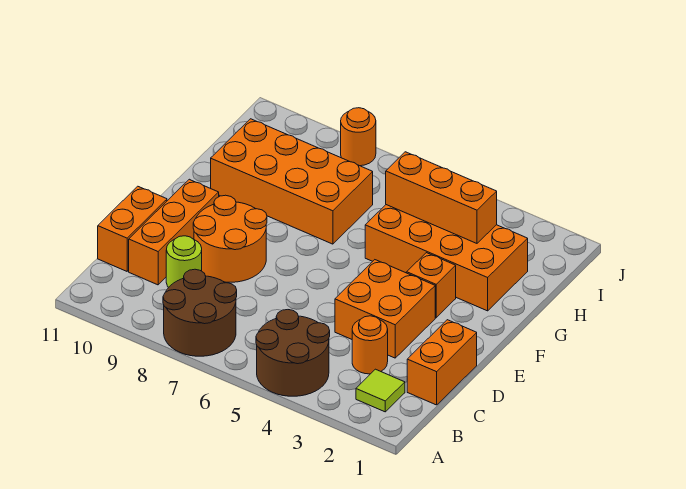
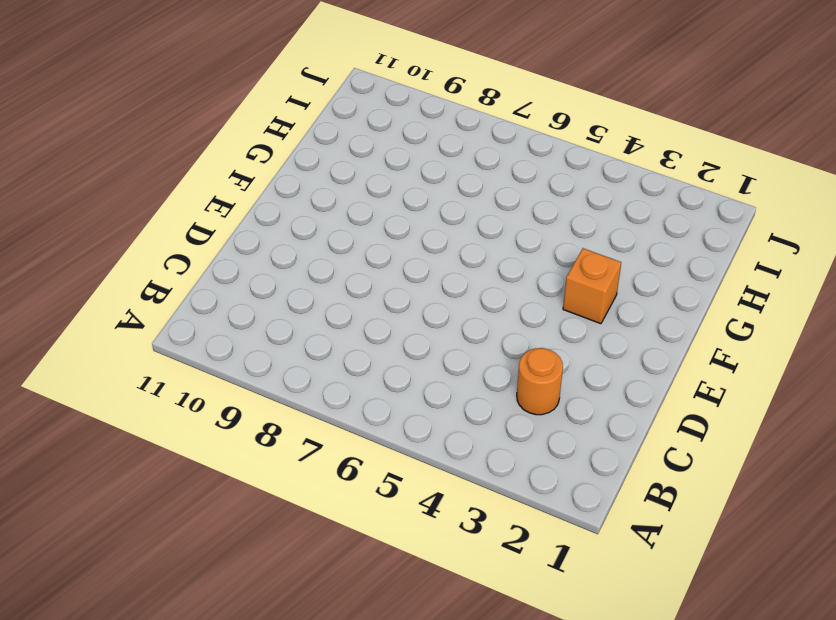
none -> brown 2x2 round brick [256,310,330,396]
none -> brown 2x2 round brick [163,269,237,356]
none -> lime 1x1 tile [356,369,405,412]

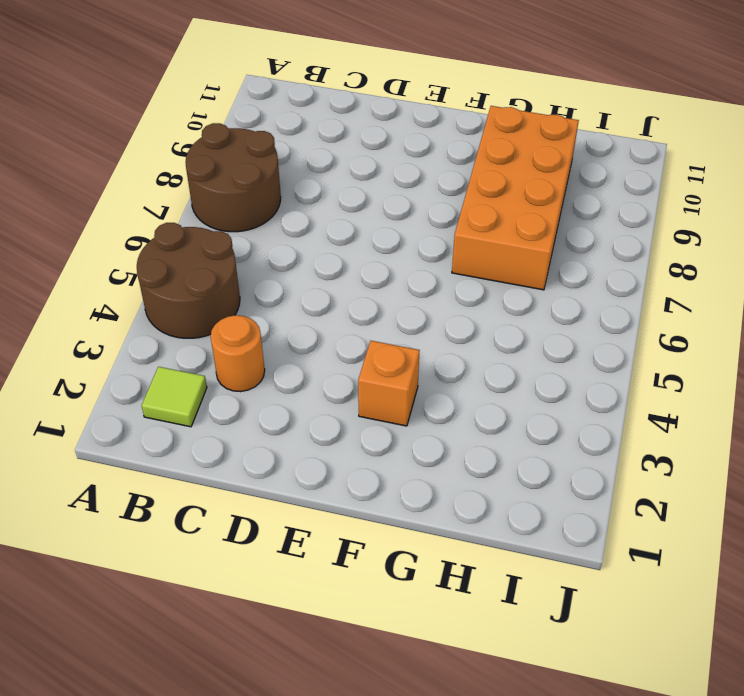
none -> orange 1x2 brick [407,320,477,405]
none -> lime 1x1 round brick [166,236,202,288]
none -> orange 1x3 brick [129,179,219,285]

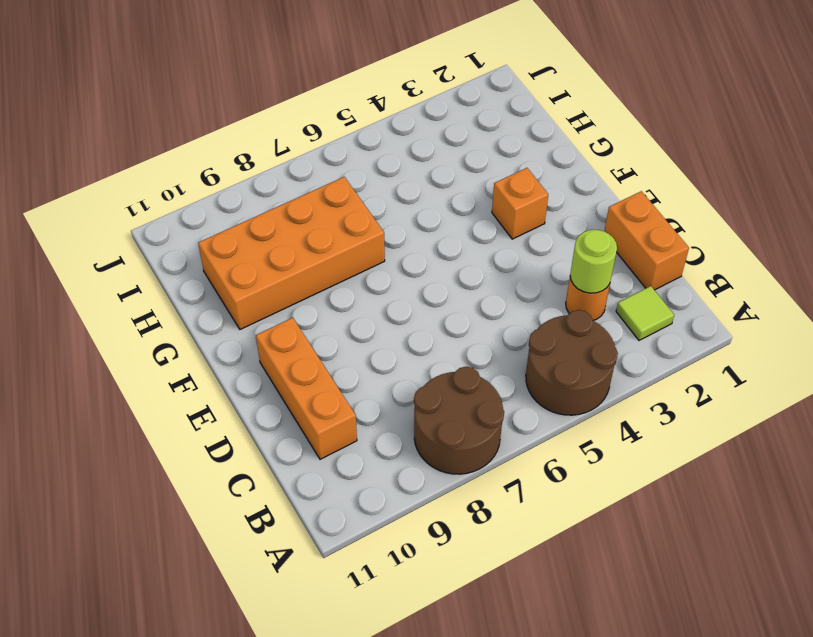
lime 1x1 round brick [570,230,617,293] -> lime 1x1 round brick moved to [166,236,202,288]
none -> orange 1x2 brick [98,186,167,271]
none -> orange 2x2 brick [335,260,435,358]
none -> orange 2x2 round brick [193,195,267,282]

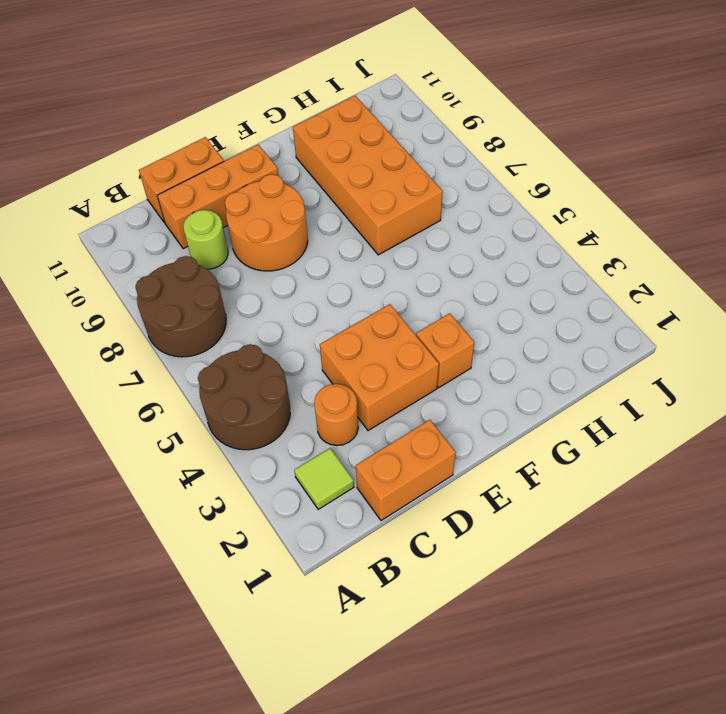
none -> orange 2x4 brick [365,205,528,311]
none -> orange 1x1 round brick [341,108,376,166]
none -> orange 1x3 brick [386,152,497,243]

